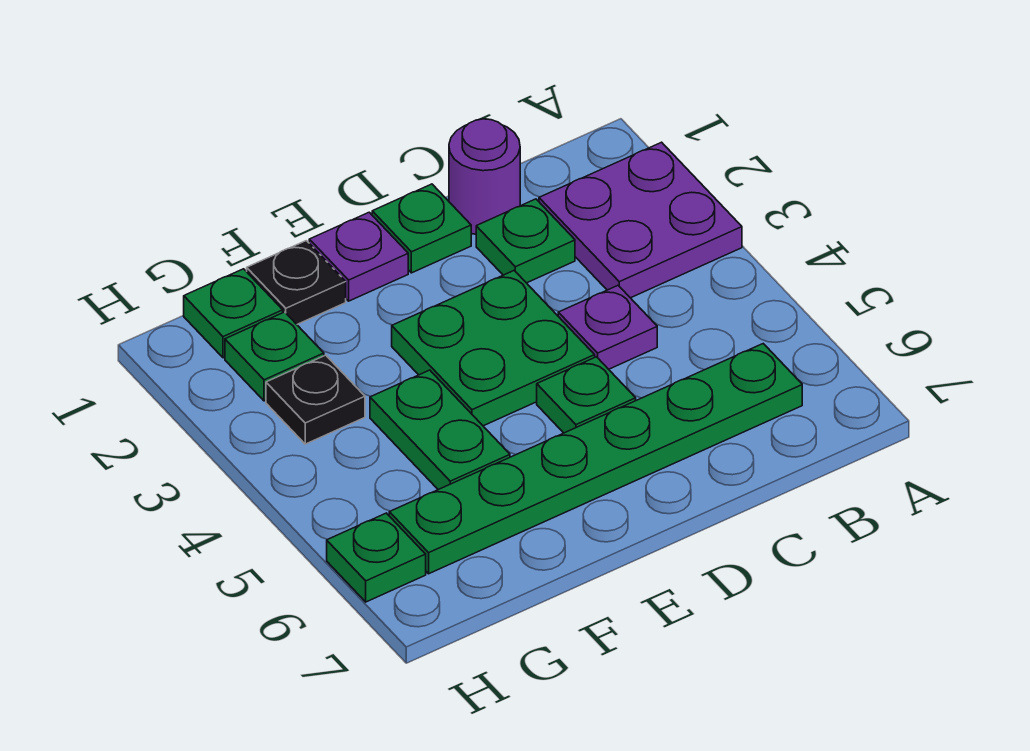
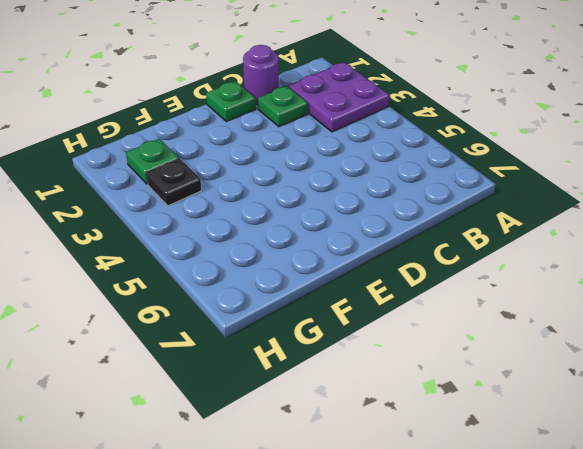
none -> green 1x6 plate [389,344,802,574]
none -> purple 1x1 plate [558,285,657,369]
none -> green 2x2 plate [392,271,595,426]

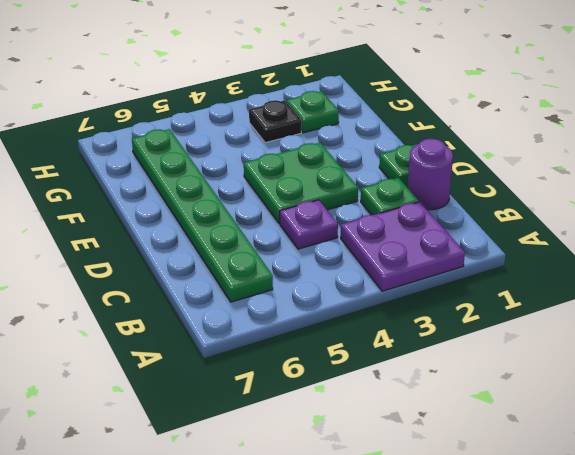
none -> green 1x1 plate [537,357,636,433]
none -> purple 1x1 plate [309,212,408,301]
none -> black 1x1 plate [247,241,346,324]

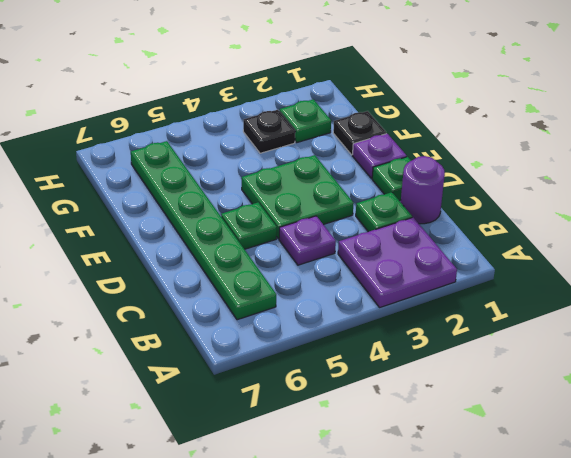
none -> green 1x2 plate [370,370,510,490]
none -> green 1x1 plate [184,269,283,358]
none -> green 1x1 plate [327,513,426,602]

